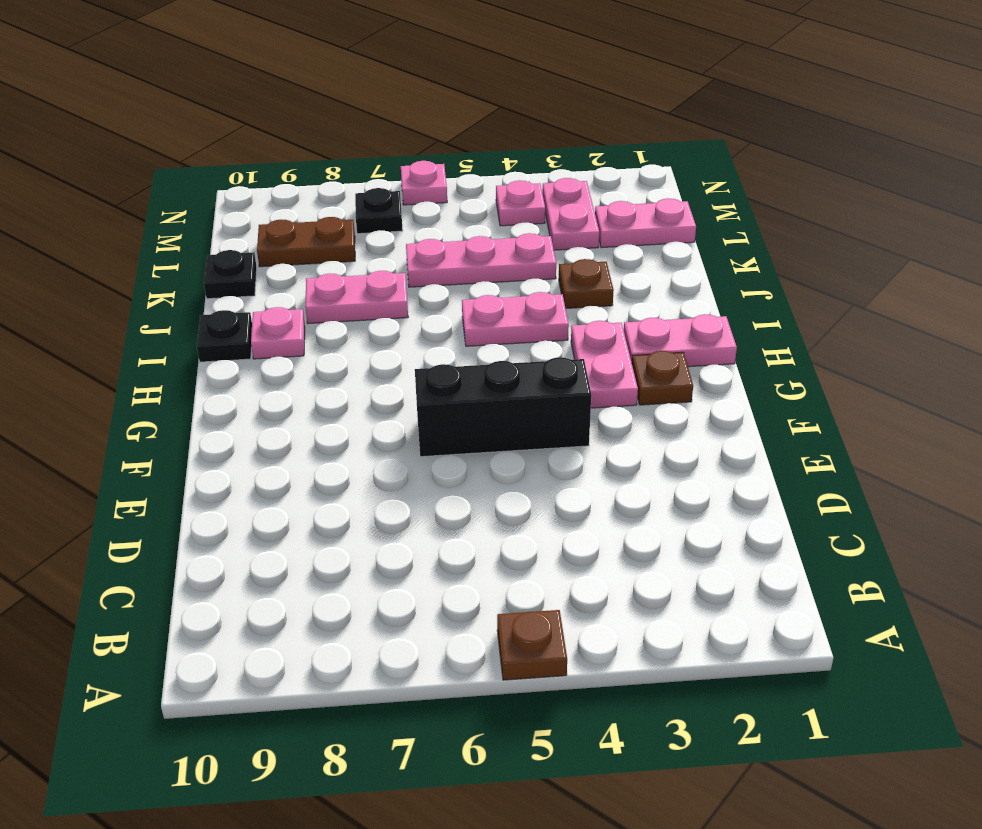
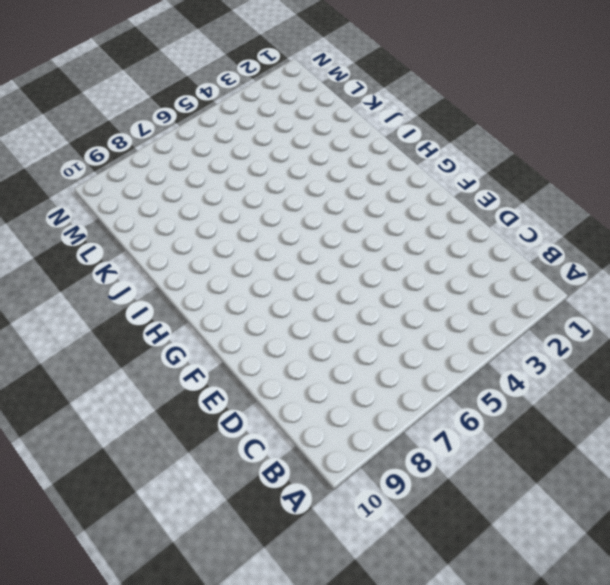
none -> brown 1x1 plate [497,610,567,680]
none -> black 1x3 brick [415,357,591,457]
none -> brown 1x1 plate [632,351,693,405]

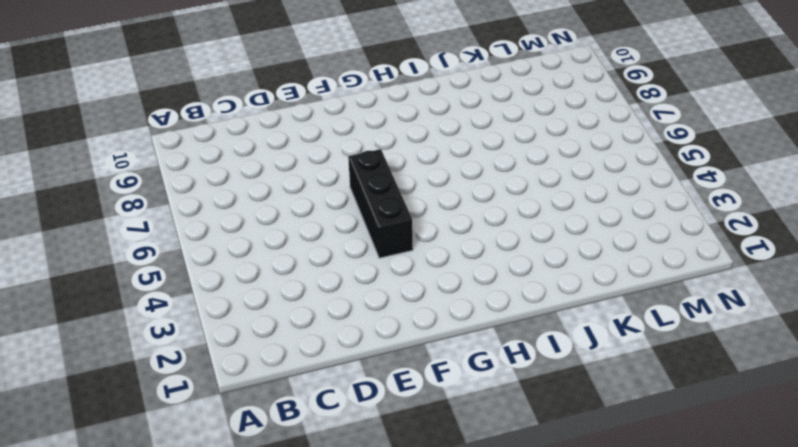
none -> brown 1x1 plate [497,610,567,680]
none -> brown 1x1 plate [632,351,693,405]
none -> pink 1x2 plate [571,321,638,408]

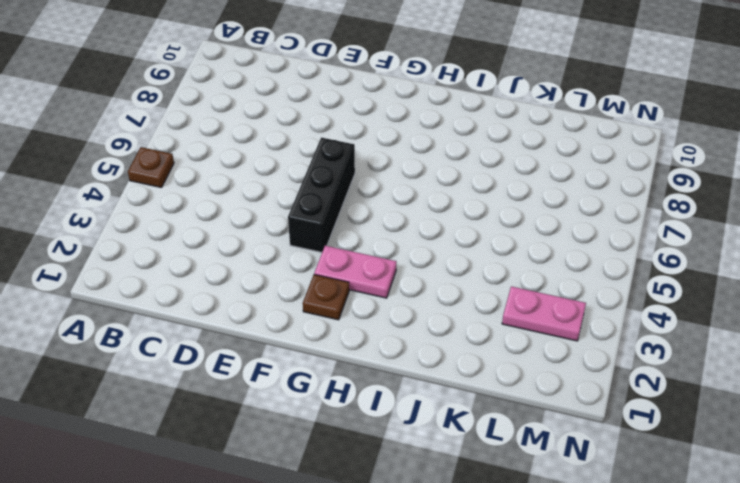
none -> pink 1x2 plate [624,314,737,367]
none -> pink 1x2 plate [462,292,569,346]
none -> pink 1x1 plate [251,307,305,359]

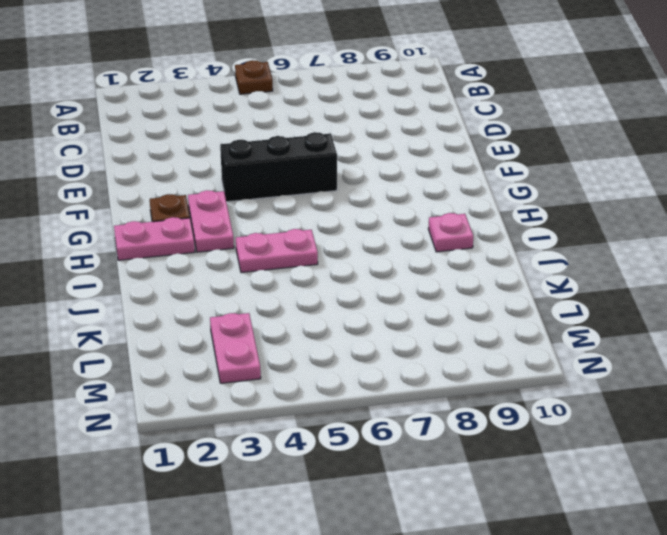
none -> black 1x1 plate [197,310,252,362]
none -> brown 1x1 plate [559,259,614,309]
none -> pink 1x2 plate [305,271,408,324]

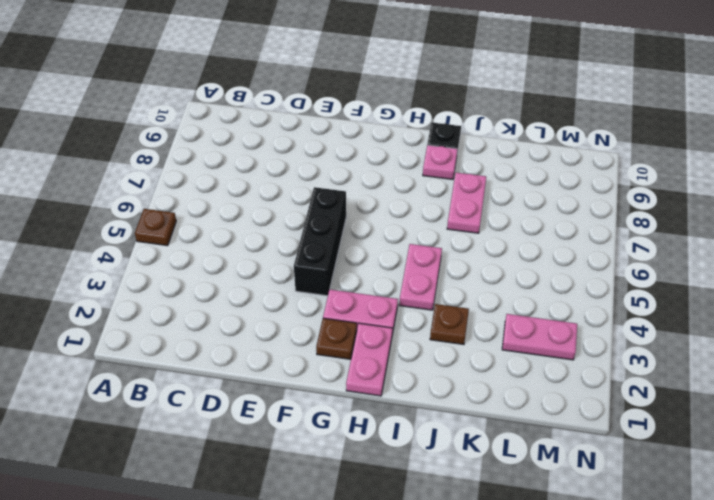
none -> pink 1x3 plate [406,233,556,287]
none -> black 1x1 plate [204,250,257,299]
none -> pink 1x2 plate [595,198,696,248]

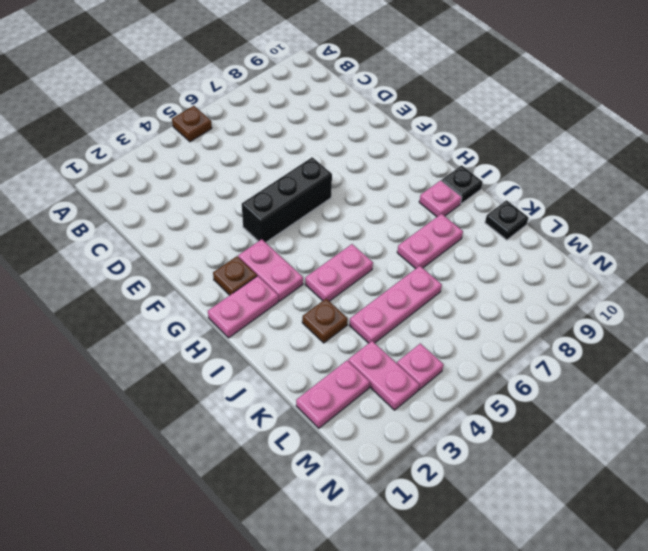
none -> brown 1x2 plate [257,217,355,267]
none -> black 1x1 plate [355,188,403,234]
none -> pink 1x1 plate [401,161,447,205]

